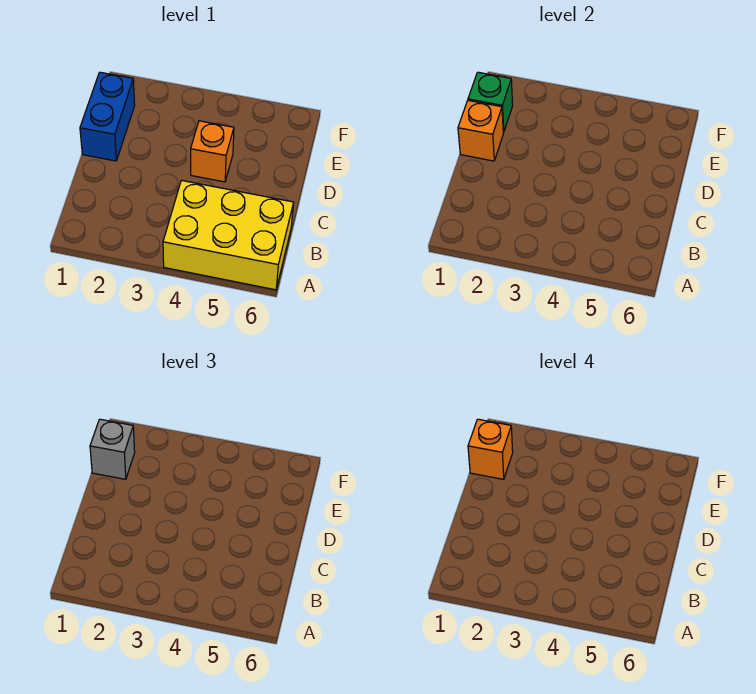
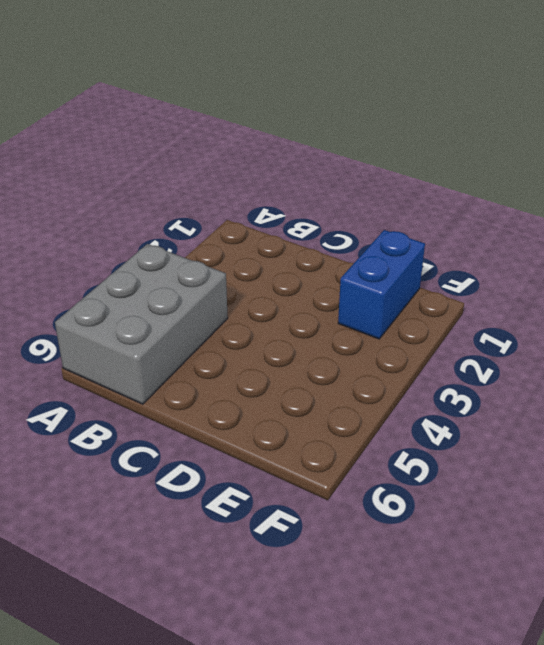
grey 2x3 brick [55,244,228,404] -> yellow 2x3 brick [163,180,294,290]
blue 1x2 brick [338,230,425,339] -> blue 1x2 brick turned to [80,72,135,161]
none -> orange 1x1 brick [191,121,234,182]
none -> orange 1x1 brick [458,100,503,161]

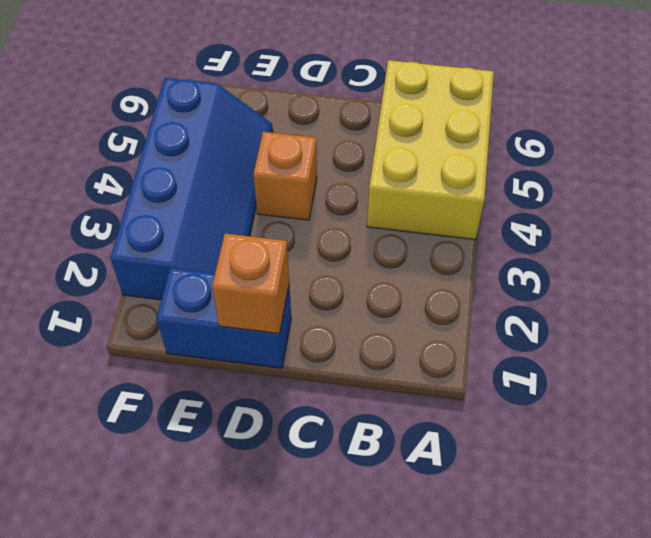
blue 2x4 slope [111,78,273,300] -> none
none -> green 1x1 brick [468,72,513,132]
none -> grey 1x1 brick [90,419,135,479]

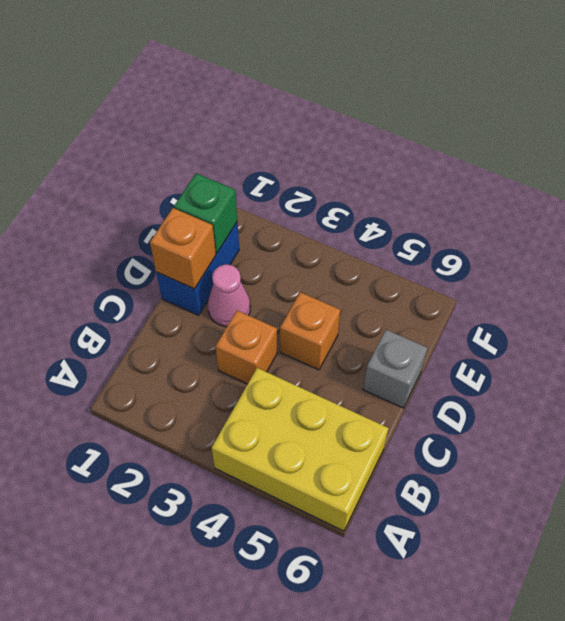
orange 1x1 brick [215,311,277,384] -> orange 1x1 brick moved to [468,419,513,479]
pink 1x1 cone [208,265,250,327] -> none
grey 1x1 brick [363,330,427,408] -> grey 1x1 brick moved to [90,419,135,479]

